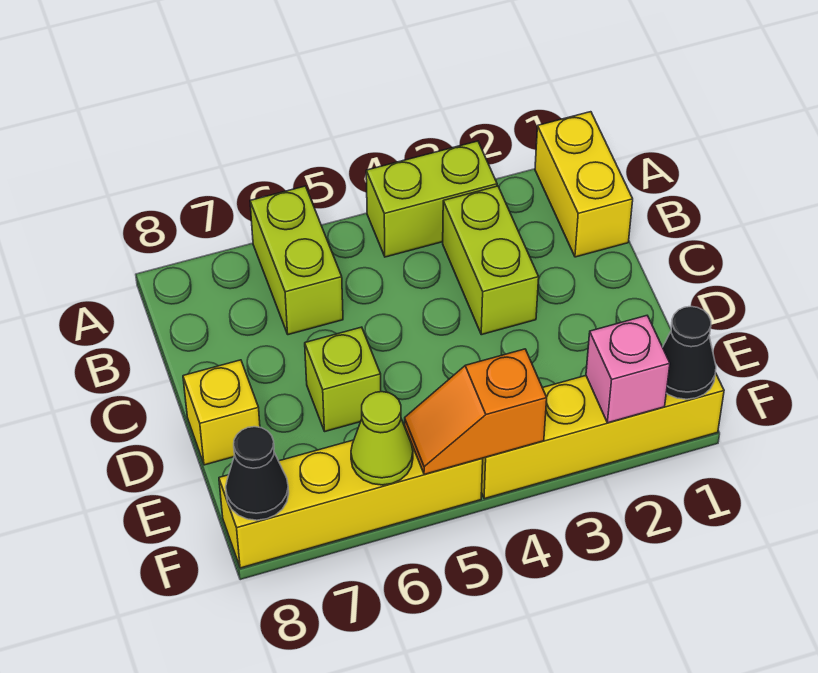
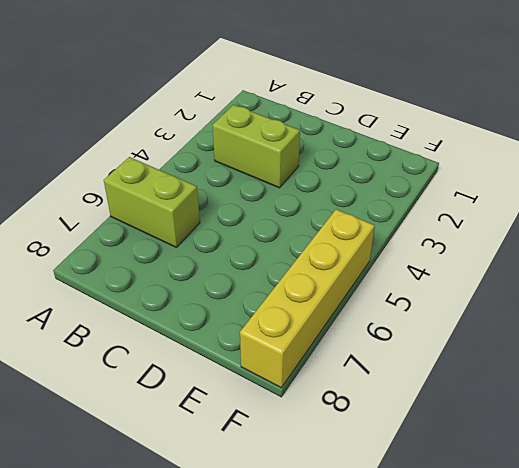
none -> yellow 1x2 brick [535,112,633,257]
none -> lime 1x2 brick [366,141,497,257]
none -> lime 1x1 brick [305,327,381,431]

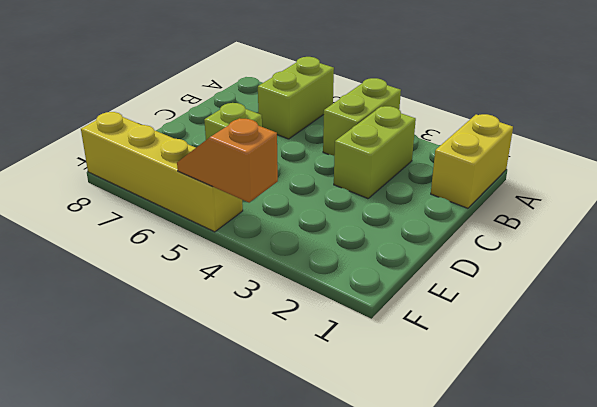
lime 1x2 brick [323,78,401,156] -> lime 1x2 brick turned to [366,141,497,257]
none -> yellow 1x1 brick [183,360,260,465]
none -> yellow 1x4 brick [482,373,724,499]
none -> black 1x1 cone [663,307,716,399]

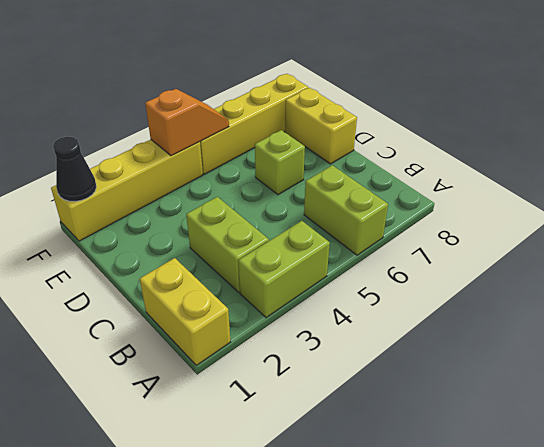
yellow 1x2 brick [285,88,357,164] -> yellow 1x1 brick [183,360,260,465]
none -> pink 1x1 brick [586,316,670,423]
none -> lime 1x1 cone [351,392,413,485]
none -> black 1x1 cone [226,427,289,520]

